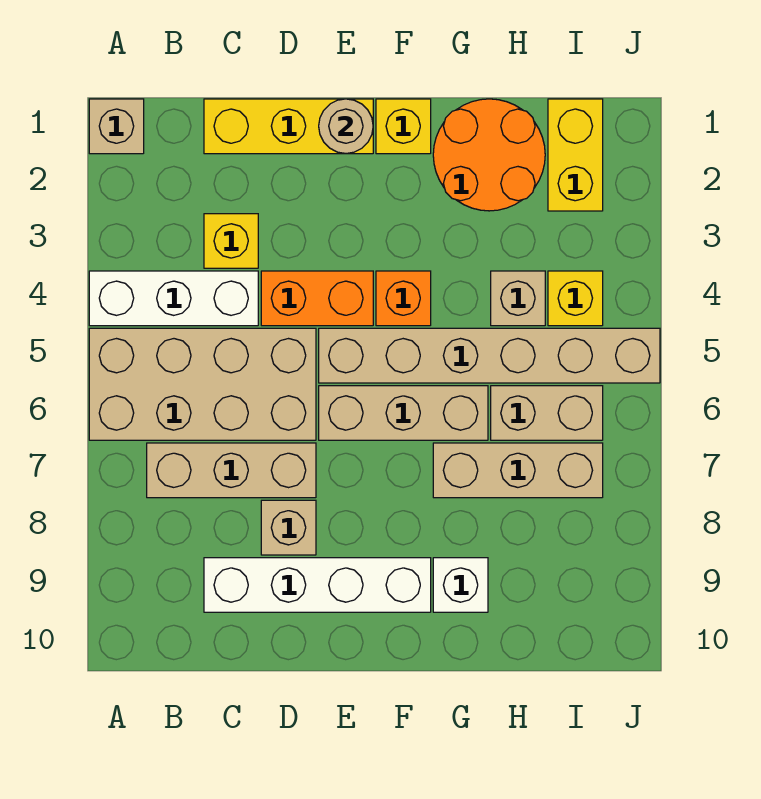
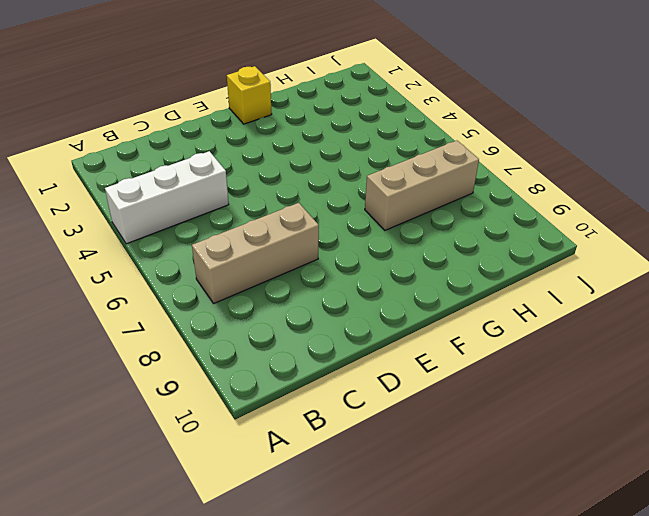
none -> tan 1x1 brick [89,99,144,154]
none -> tan 2x4 brick [89,328,316,440]
none -> yellow 1x3 brick [204,99,373,154]

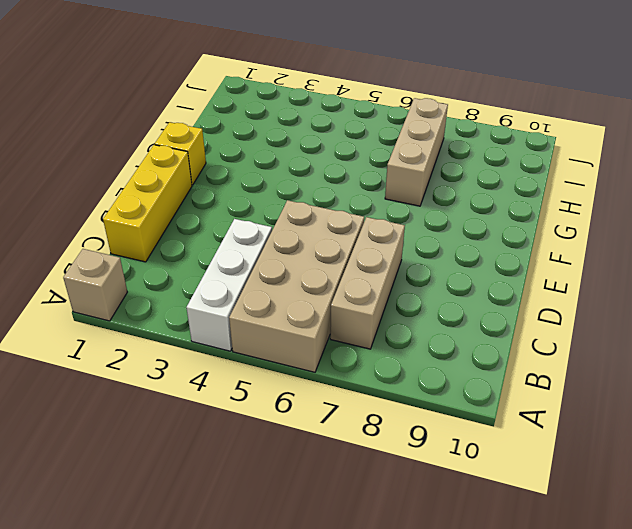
none -> yellow 1x1 brick [204,214,258,268]
none -> white 1x4 brick [204,558,431,612]
none -> orange 1x2 brick [261,271,373,326]

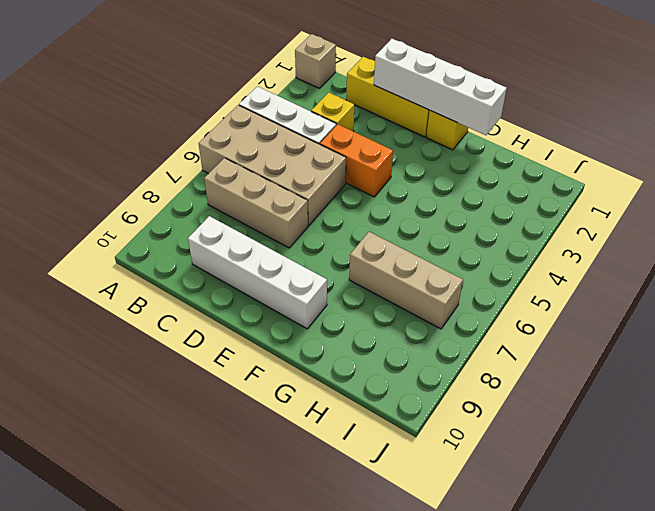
white 1x4 brick [374,39,507,135] -> tan 1x1 round brick [319,99,373,154]
none -> tan 1x1 brick [261,500,316,555]
none -> tan 1x6 brick [319,328,660,383]
none -> tan 1x3 brick [319,386,488,440]

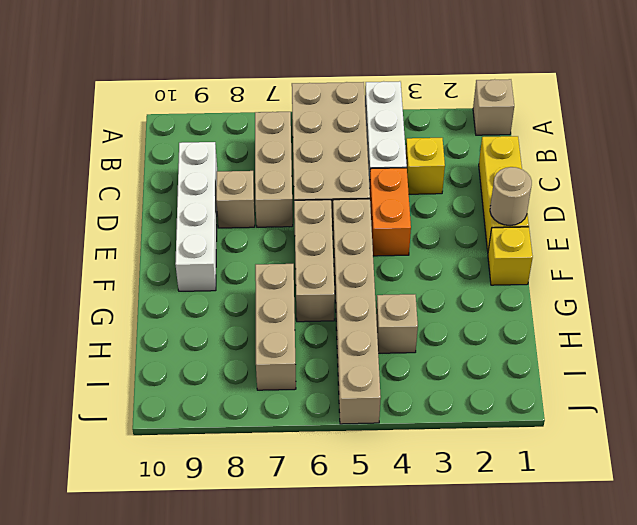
none -> orange 1x1 brick [376,271,431,326]
none -> orange 2x2 round brick [433,99,545,211]
none -> white 1x1 brick [433,558,488,612]

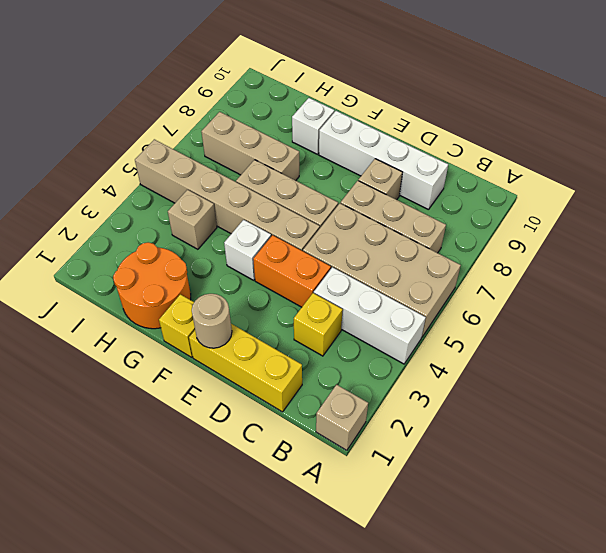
white 1x1 brick [224,220,271,280] -> orange 1x1 brick [376,271,431,326]
none -> tan 1x2 brick [491,386,603,440]
none -> yellow 1x2 brick [548,99,603,211]
none -> yellow 1x1 brick [548,271,603,326]

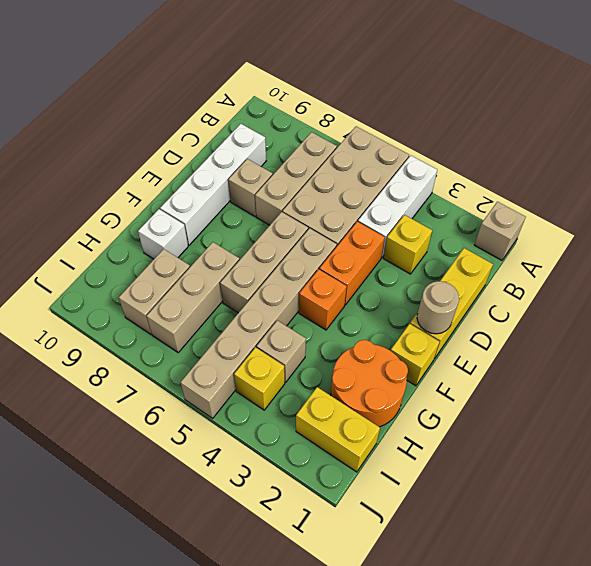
tan 1x2 brick [119,249,190,334] -> tan 1x2 brick moved to [491,386,603,440]

